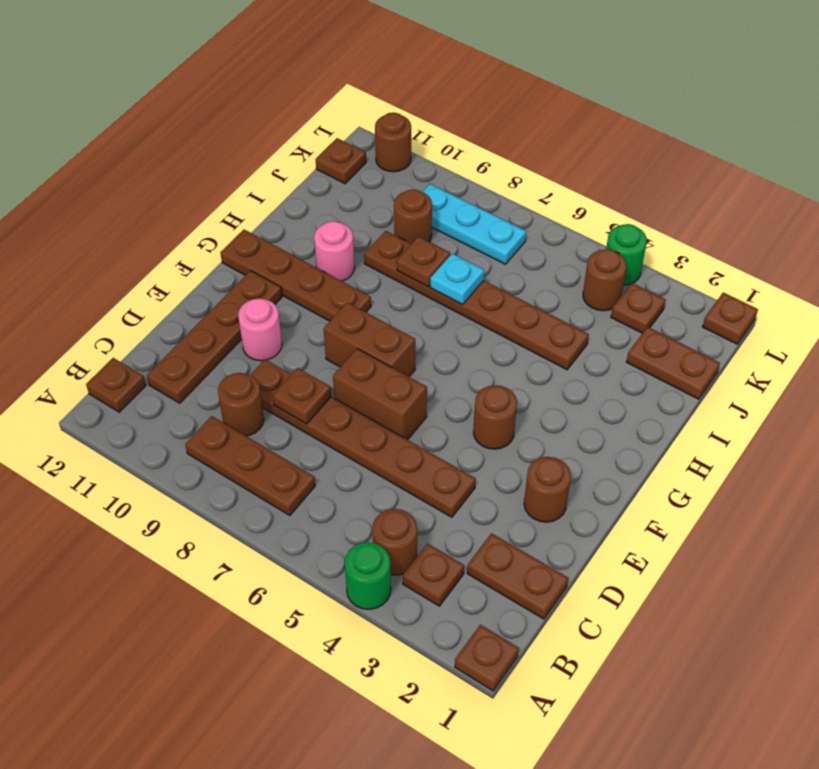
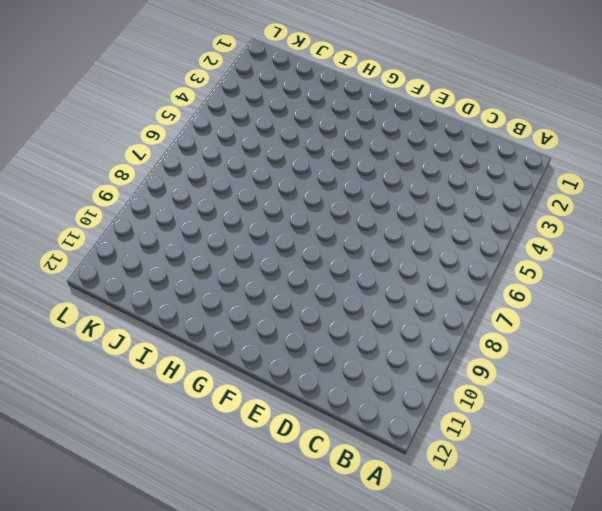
none -> brown 1x1 plate [455,625,519,691]
none -> green 1x1 round brick [345,542,391,609]
none -> brown 1x1 plate [403,544,464,606]
none -> brown 1x1 round brick [372,509,417,575]

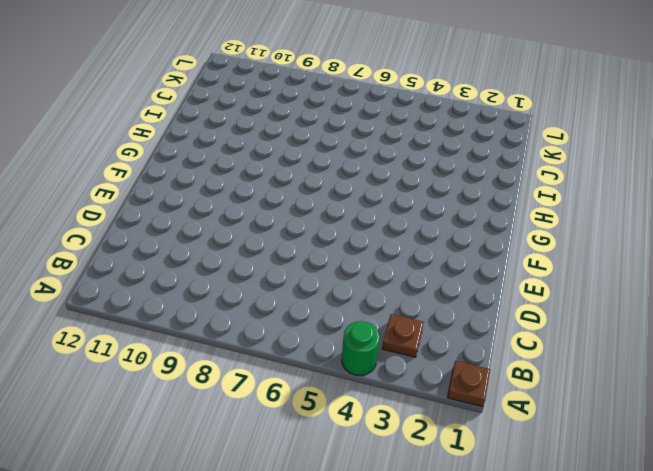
none -> brown 1x1 round brick [372,509,417,575]
none -> brown 1x3 plate [185,416,315,516]
none -> brown 1x1 plate [86,358,146,412]
none -> brown 1x2 plate [467,533,568,619]

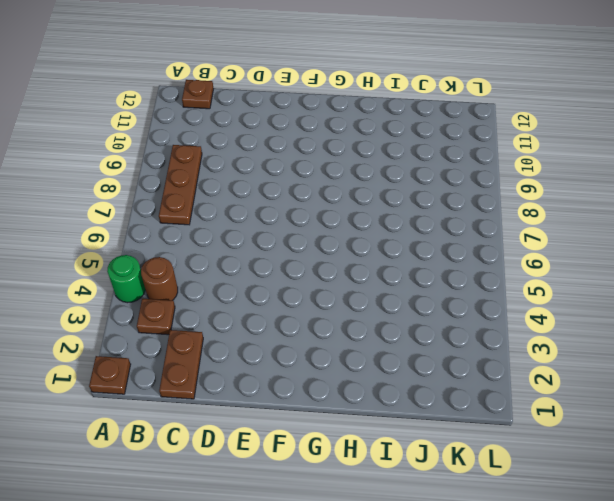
none -> brown 1x1 round brick [218,373,264,436]
none -> brown 1x4 plate [147,271,282,403]
none -> brown 1x6 plate [251,360,476,517]
none -> brown 1x1 round brick [524,457,571,522]

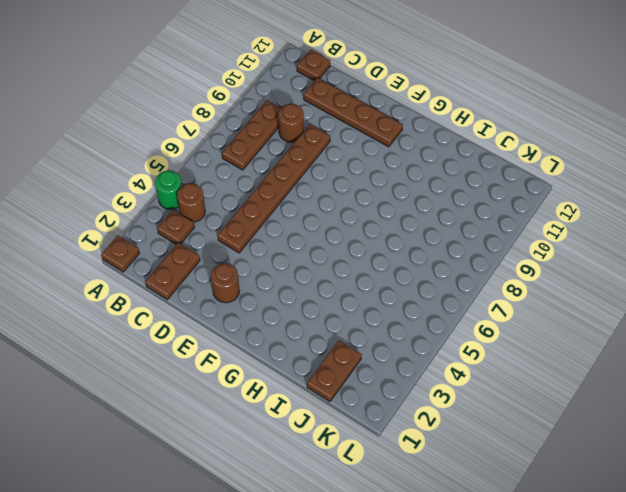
none -> brown 1x2 brick [333,349,427,440]
none -> pink 1x1 round brick [238,298,282,361]
none -> brown 1x1 round brick [473,385,517,449]
none -> brown 1x2 brick [324,303,415,377]

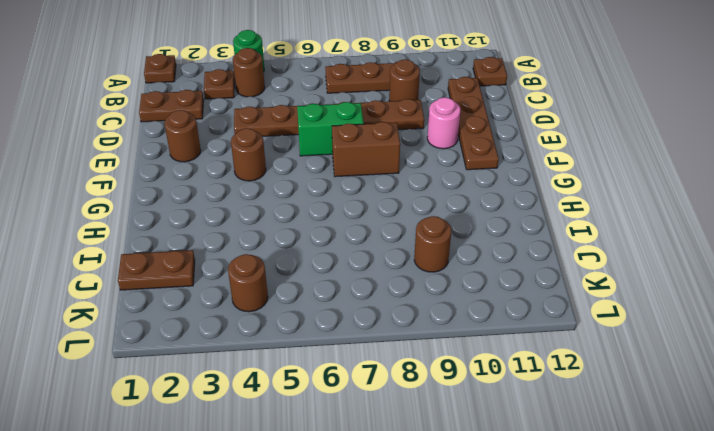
green 1x2 brick [297,102,364,156] -> brown 1x2 brick [333,349,427,440]
none -> brown 1x4 plate [220,230,371,321]
none -> pink 1x1 round brick [314,221,354,281]
none -> brown 1x6 plate [364,231,589,370]
none -> brown 1x1 plate [611,283,666,333]

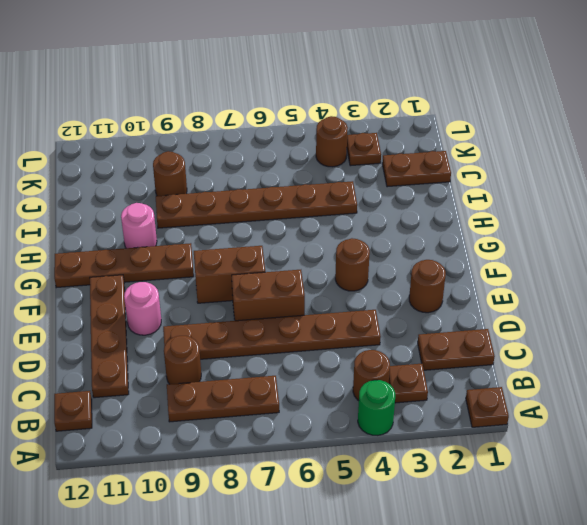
none -> cyan 1x3 plate [423,184,526,264]
none -> brown 1x1 plate [316,138,366,184]
none -> brown 1x1 plate [703,293,758,344]
none -> green 1x1 round brick [606,224,647,285]

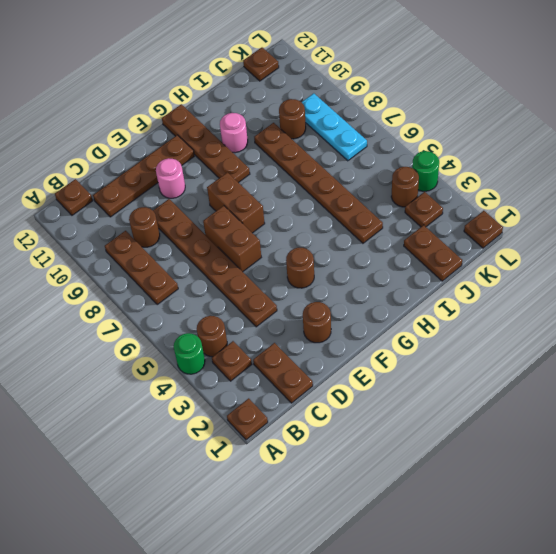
none -> brown 1x1 round brick [375,112,411,172]
none -> brown 1x1 plate [273,368,331,424]
none -> cyan 1x1 plate [430,254,484,305]
none -> brown 1x1 plate [397,237,450,287]

